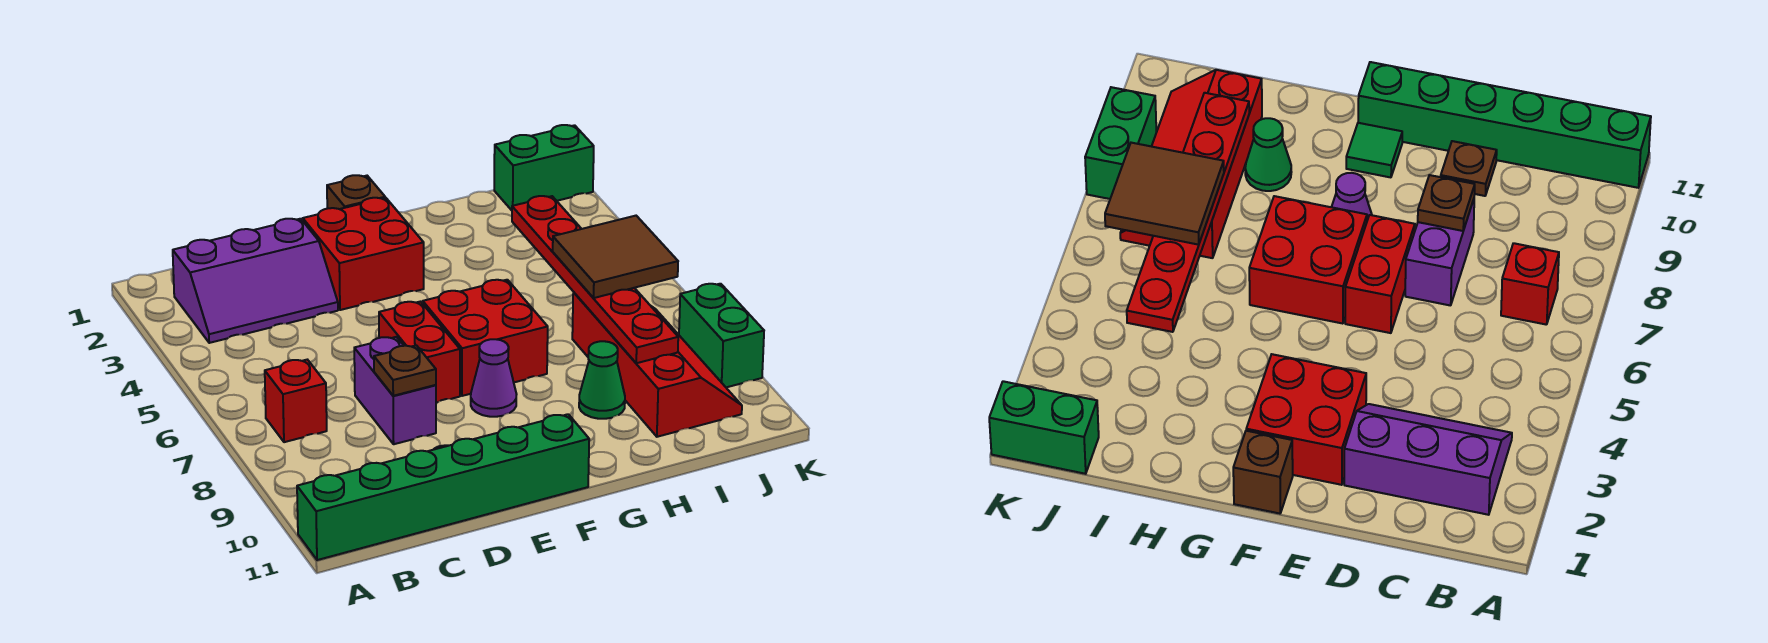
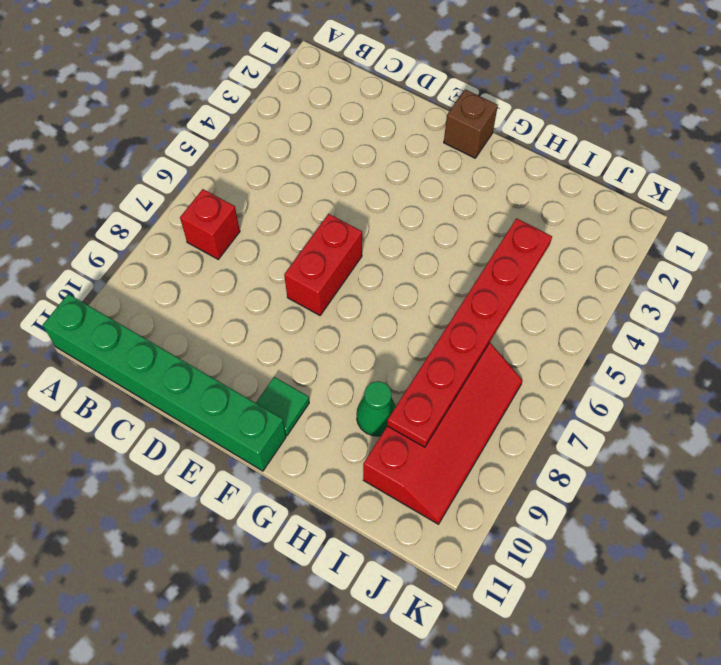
none -> purple 2x3 slope [173,219,338,343]
none -> purple 1x2 brick [354,337,436,444]
none -> brown 1x1 plate [1441,141,1497,196]

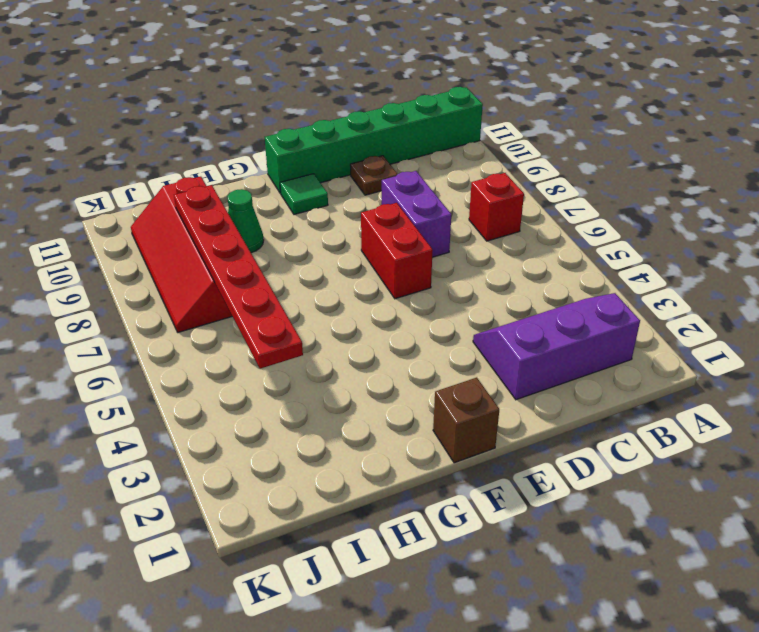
none -> red 2x2 brick [303,198,424,310]
none -> red 2x2 brick [423,280,548,396]
none -> purple 1x1 cone [471,339,517,417]

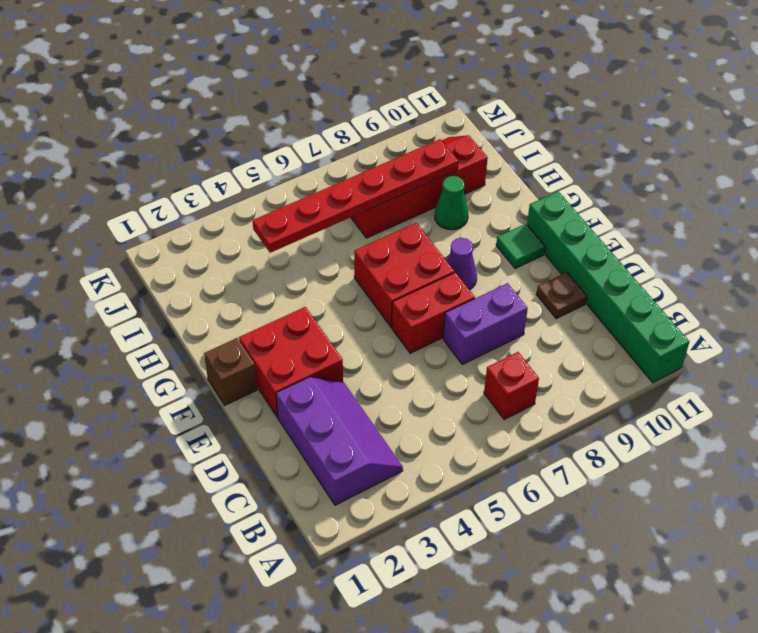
none -> green 1x2 brick [494,125,594,210]
none -> green 1x2 brick [679,284,764,387]
none -> brown 1x1 plate [374,345,436,396]

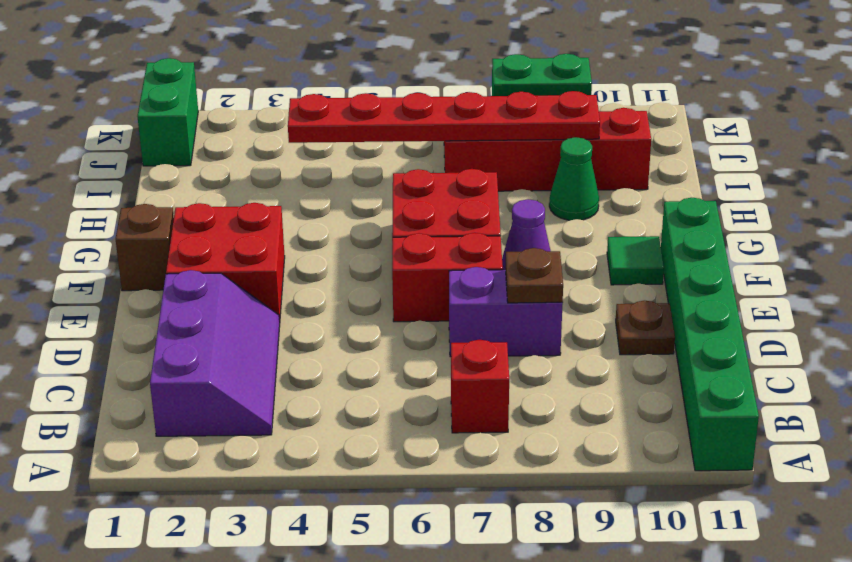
none -> brown 2x2 tile [553,216,678,298]

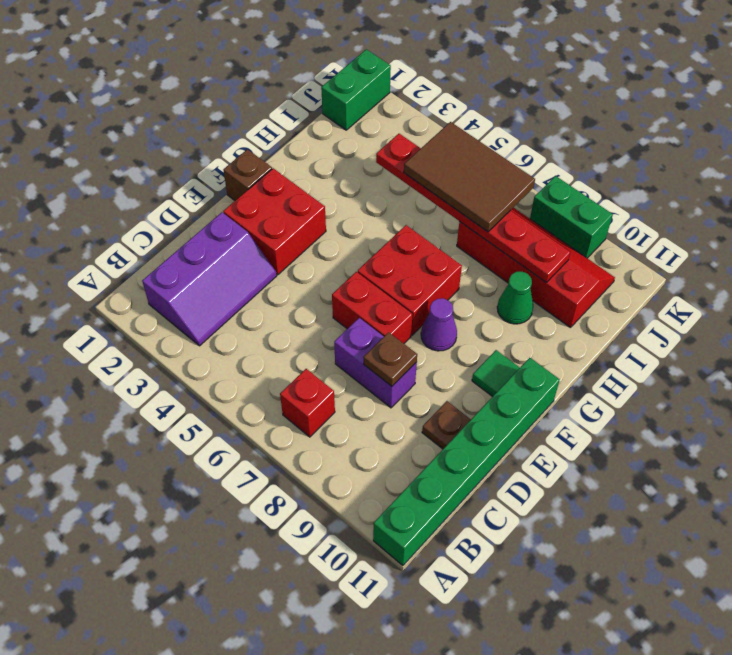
brown 2x3 tile [404,122,535,232] -> brown 2x2 tile [553,216,678,298]

